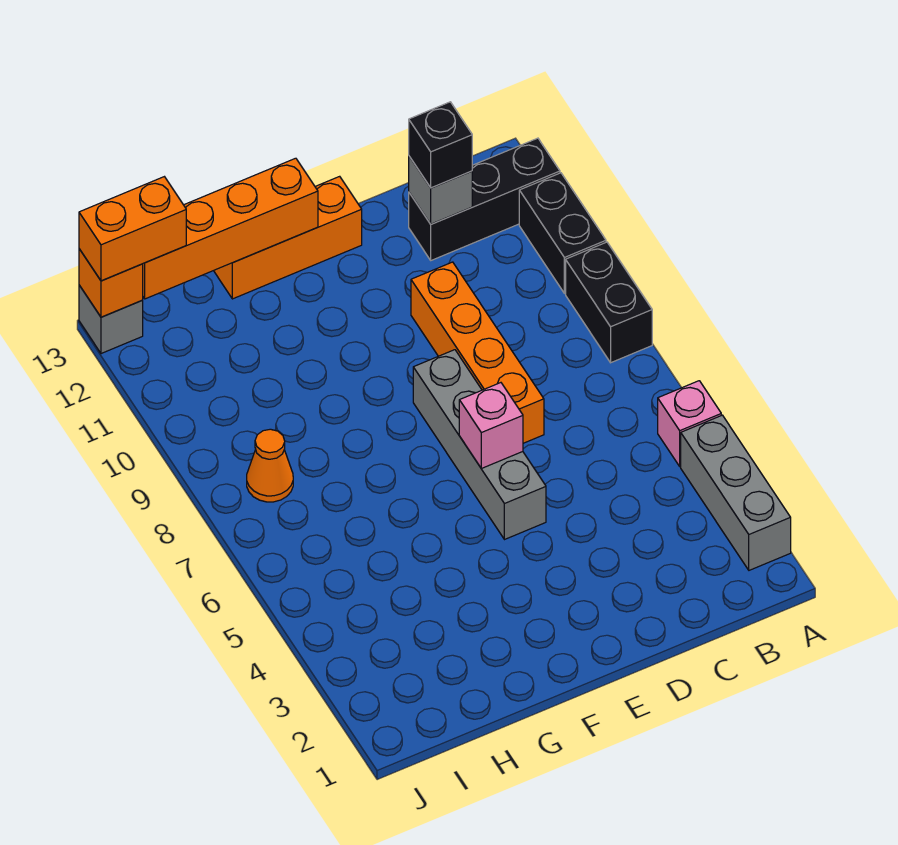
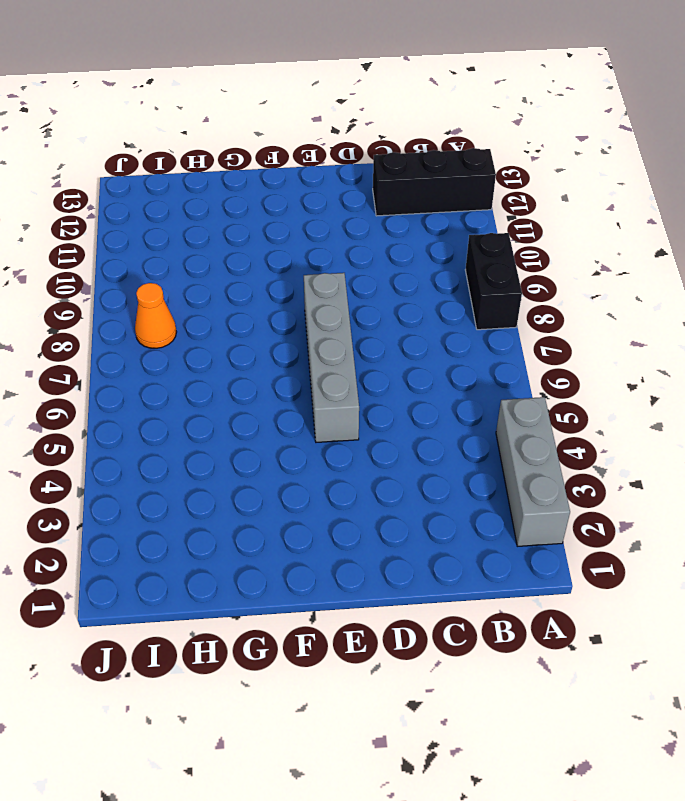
none -> pink 1x1 brick [658,381,721,466]
none -> black 1x2 brick [519,173,606,293]
none -> orange 1x4 brick [411,262,544,443]

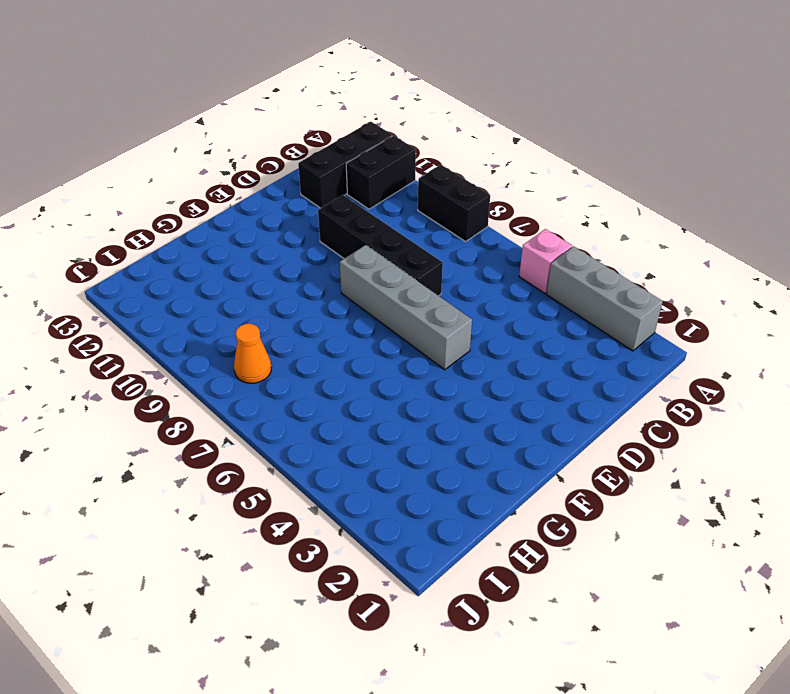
black 1x2 brick [346,136,416,209] -> black 1x2 brick turned to [519,173,606,293]
black 1x4 brick [318,195,443,296] -> orange 1x4 brick [411,262,544,443]
none -> orange 1x3 brick [214,176,362,299]
none -> grey 1x1 brick [79,285,143,354]
none -> grey 1x1 brick [409,156,472,224]

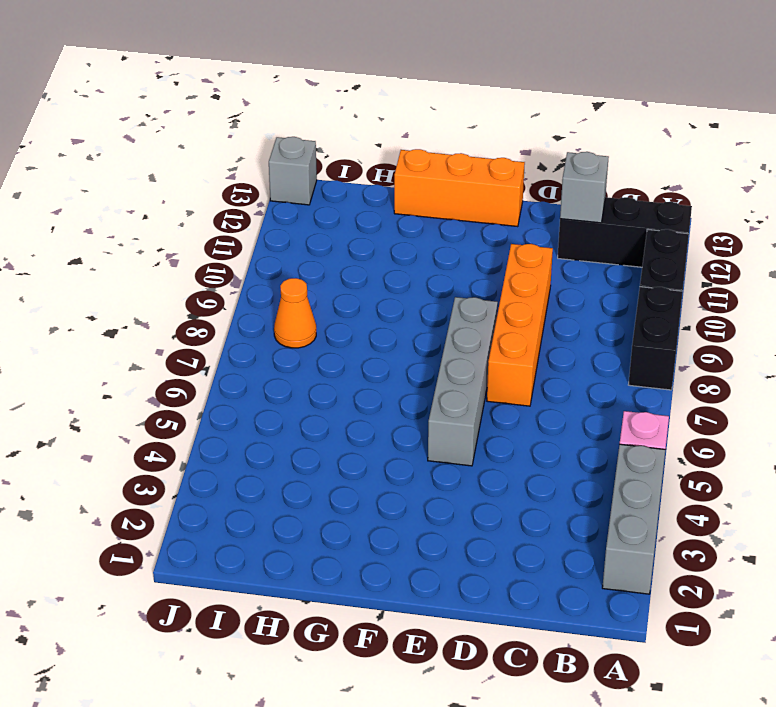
none -> pink 1x1 brick [459,383,523,468]
none -> orange 1x4 brick [143,158,318,299]
none -> orange 1x1 brick [79,249,143,317]

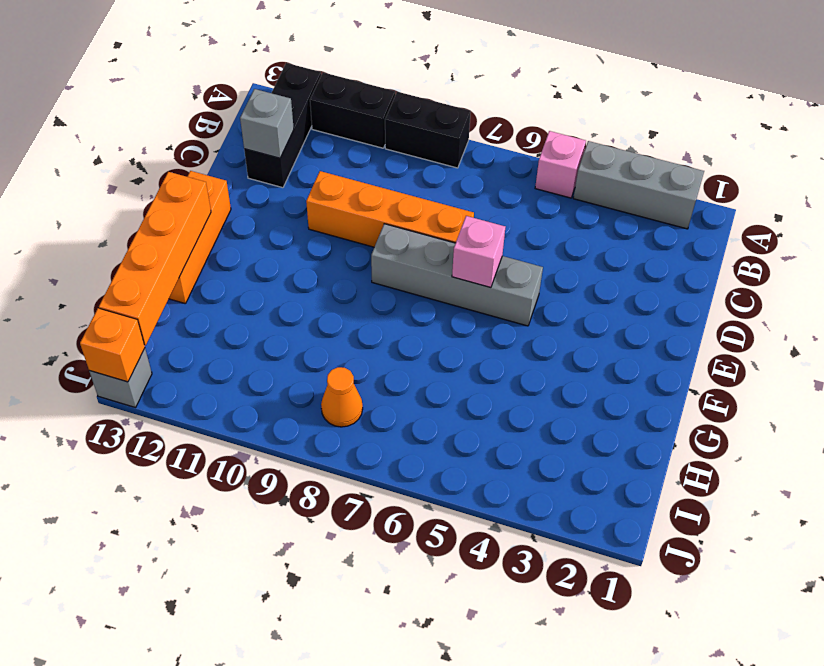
none -> black 1x1 brick [409,102,472,188]
none -> orange 1x2 brick [79,177,186,281]

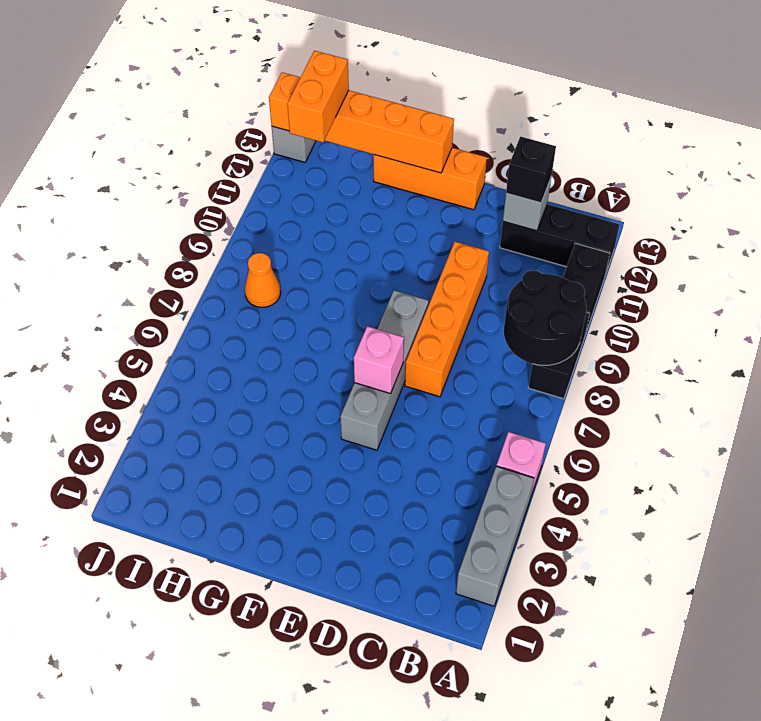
black 2x2 round brick [504,270,586,365] -> none
orange 1x2 brick [287,51,349,142] -> orange 1x2 brick turned to [79,177,186,281]

